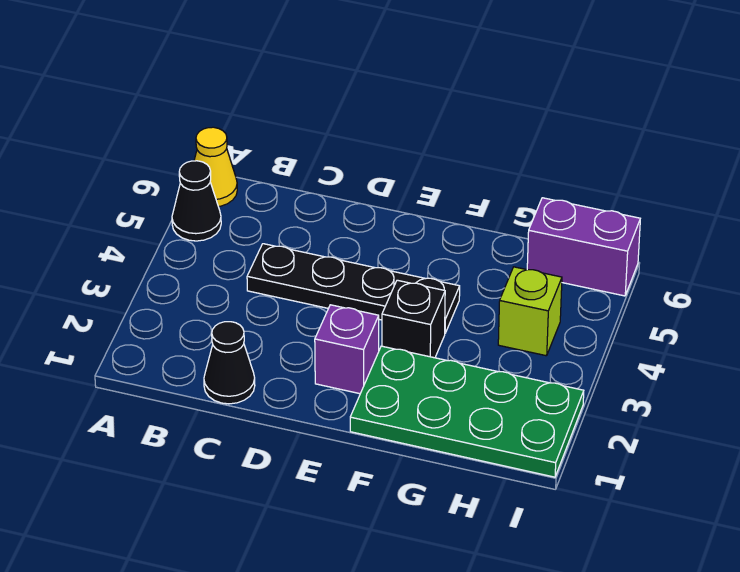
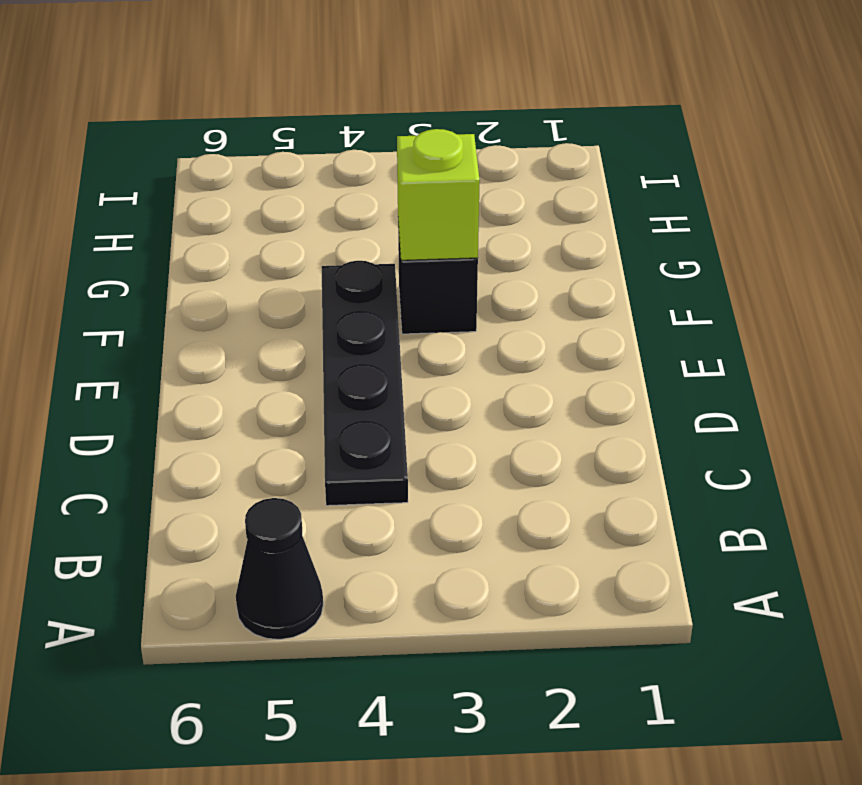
lime 1x1 brick [397,129,480,260] -> lime 1x1 brick moved to [498,267,562,356]
none -> yellow 1x1 cone [194,127,237,207]
none -> black 1x1 cone [204,322,255,404]

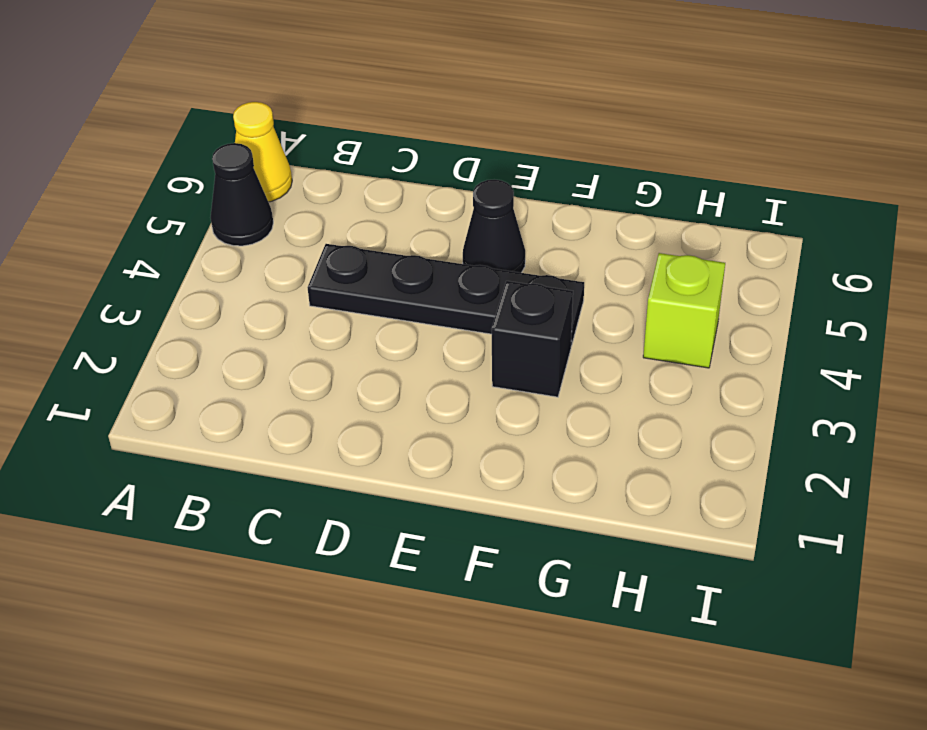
black 1x1 cone [463,180,525,273] -> black 1x1 cone moved to [204,322,255,404]
none -> purple 1x1 brick [315,305,379,394]
none -> green 2x4 plate [350,346,584,477]

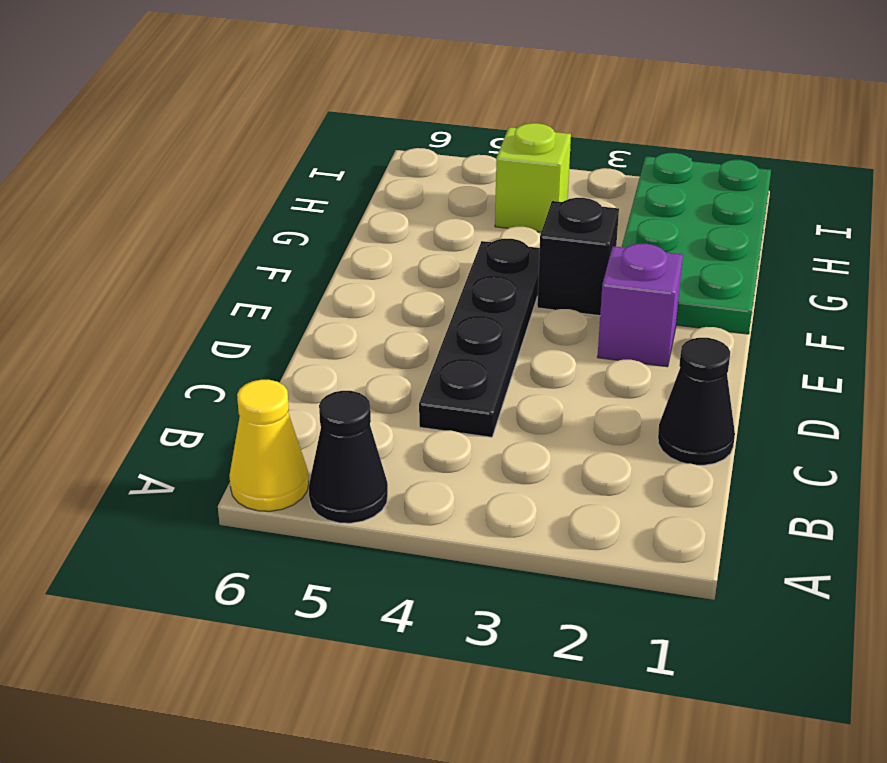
none -> purple 1x2 brick [527,198,640,296]

